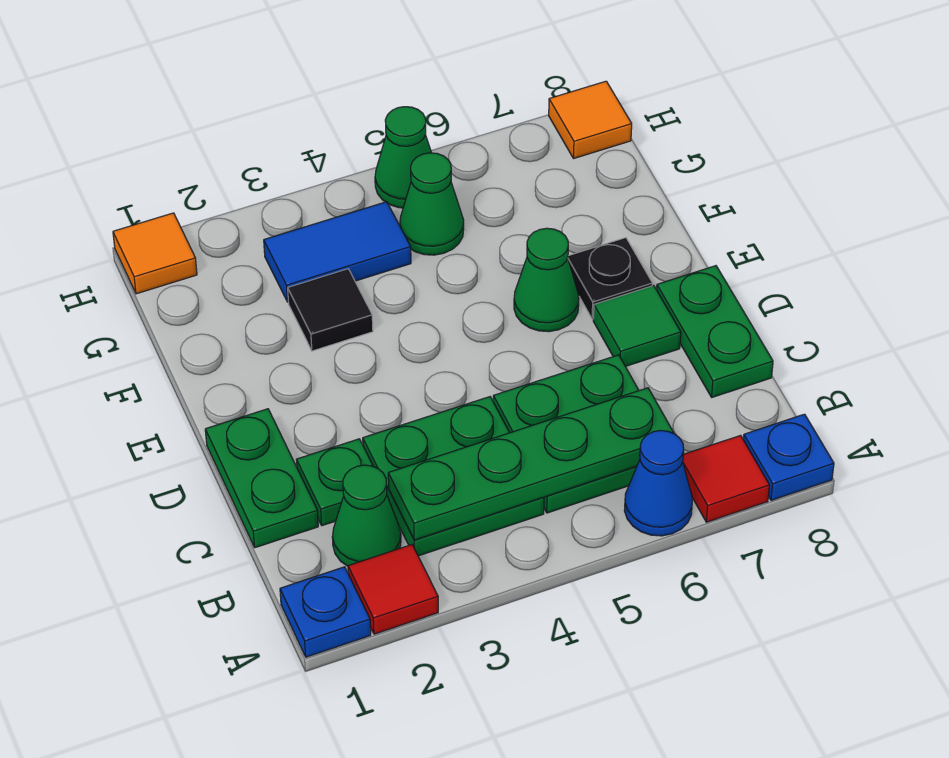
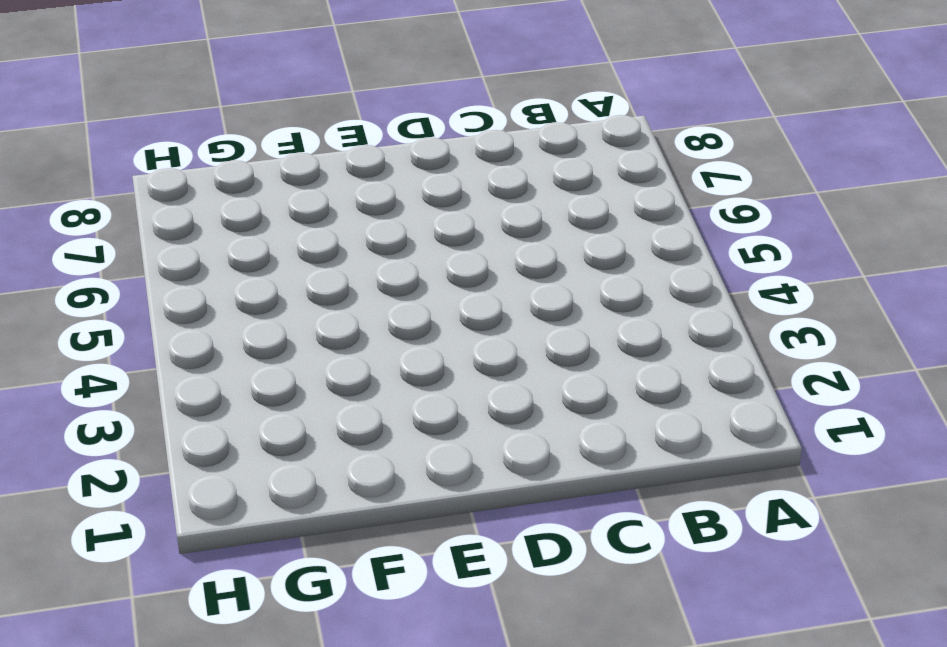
none -> blue 1x1 plate [280,567,371,657]
none -> red 1x1 tile [348,545,438,634]
none -> blue 1x1 cone [624,430,693,536]

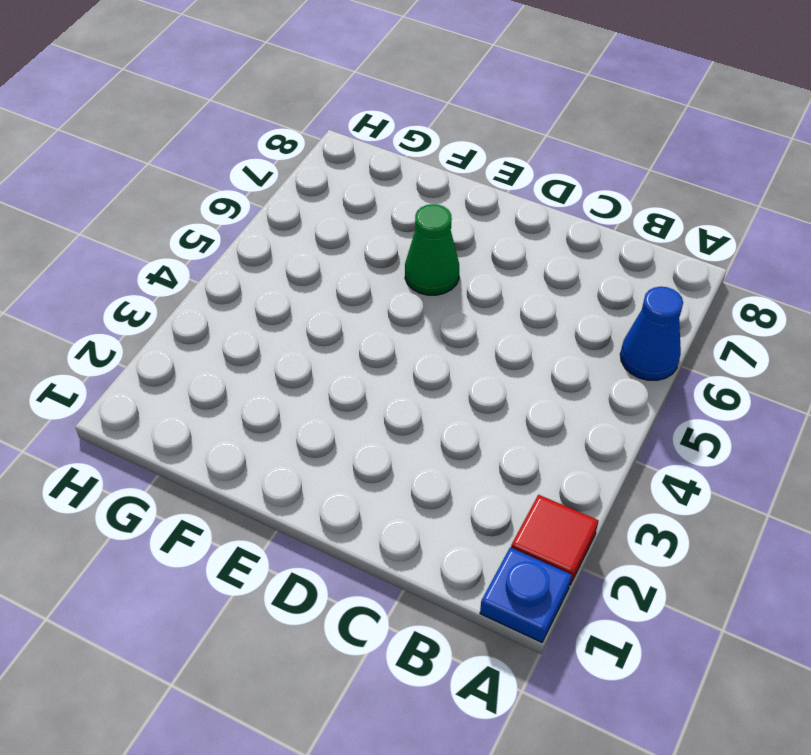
none -> red 1x1 tile [683,435,769,522]
none -> blue 1x1 plate [743,414,834,500]
none -> green 1x1 cone [332,465,401,566]

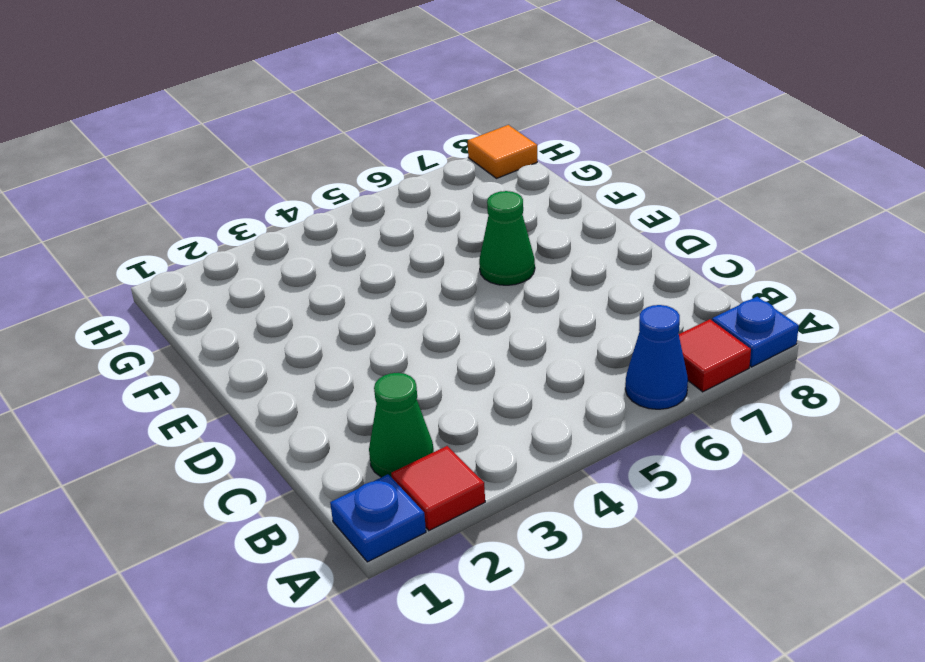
none -> green 2x2 plate [363,397,544,556]
none -> green 2x2 plate [493,355,639,513]
none -> green 1x2 plate [205,409,318,548]

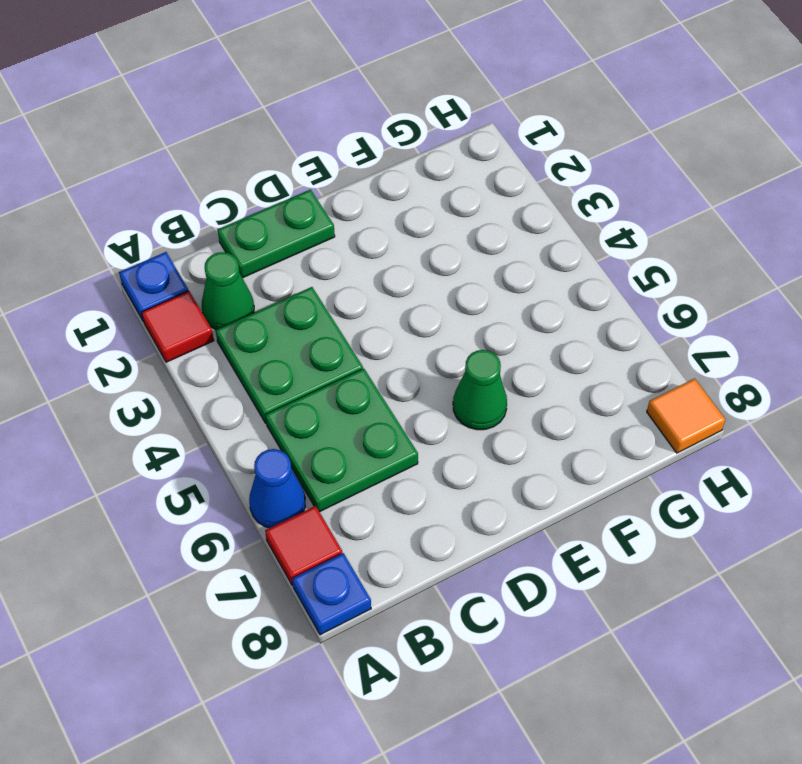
none -> green 1x1 plate [296,439,373,526]
none -> green 1x2 plate [657,266,773,397]
none -> green 1x1 tile [593,285,681,366]

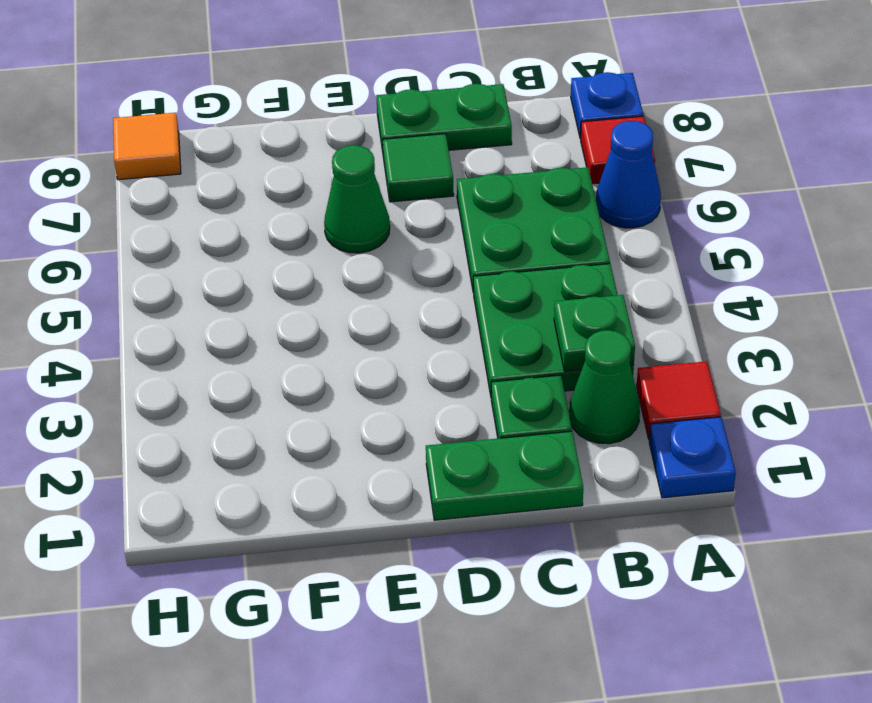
green 1x1 plate [554,295,635,372] -> green 1x4 plate [388,388,674,540]
none -> black 1x1 plate [568,238,653,319]
none -> black 1x1 tile [288,269,373,351]
none -> blue 1x2 tile [264,202,411,302]

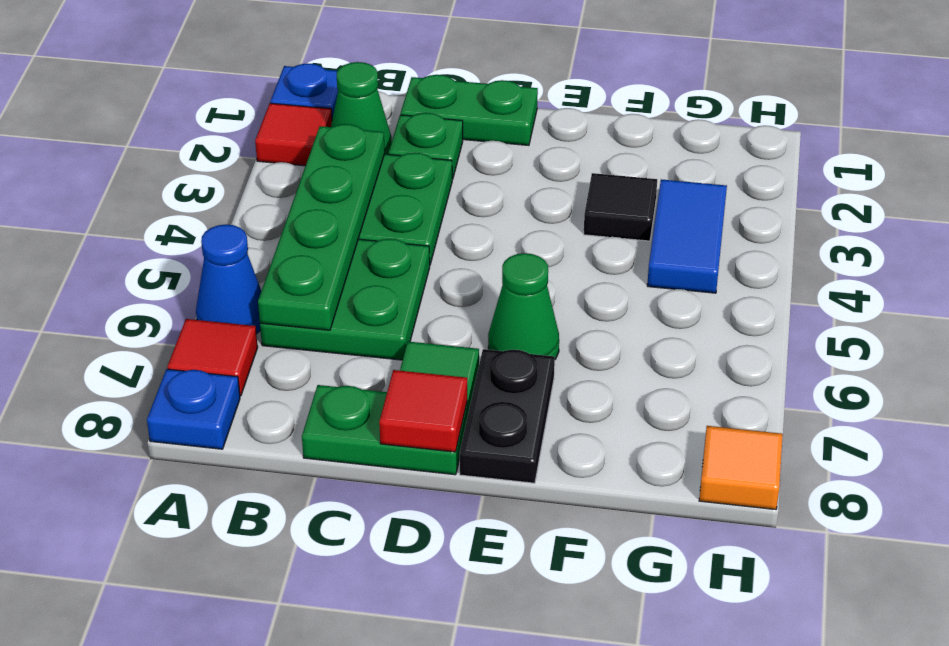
red 1x1 tile [379,370,467,452] -> none
black 1x2 plate [460,349,555,483] -> black 1x1 plate [568,238,653,319]
none -> green 1x1 cone [400,153,464,255]
none -> orange 1x1 tile [113,213,197,294]
none -> green 1x1 cone [375,107,431,208]

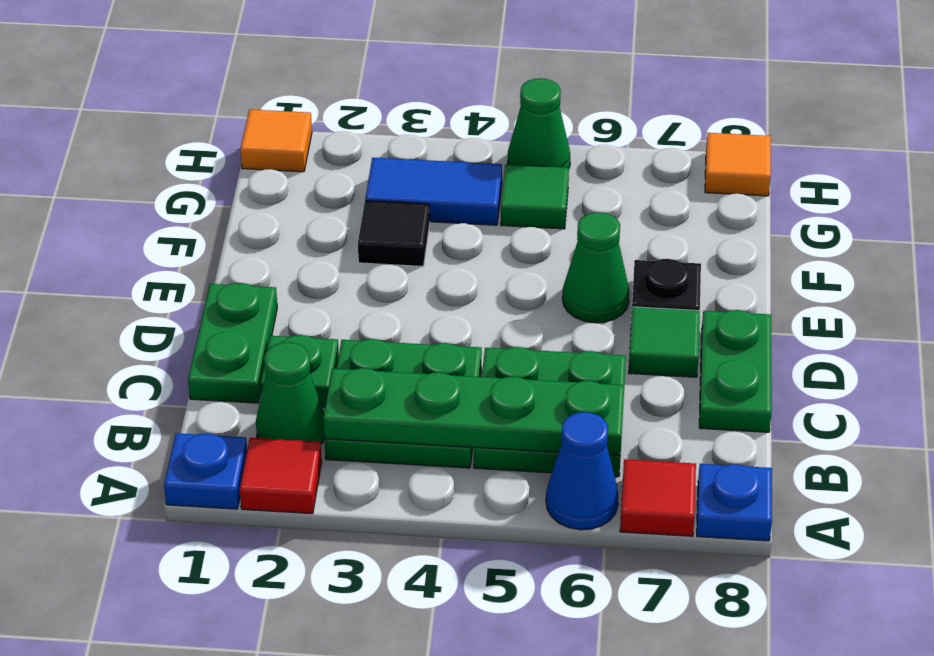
green 1x1 tile [501,164,569,229] -> green 1x1 cone [400,153,464,255]

